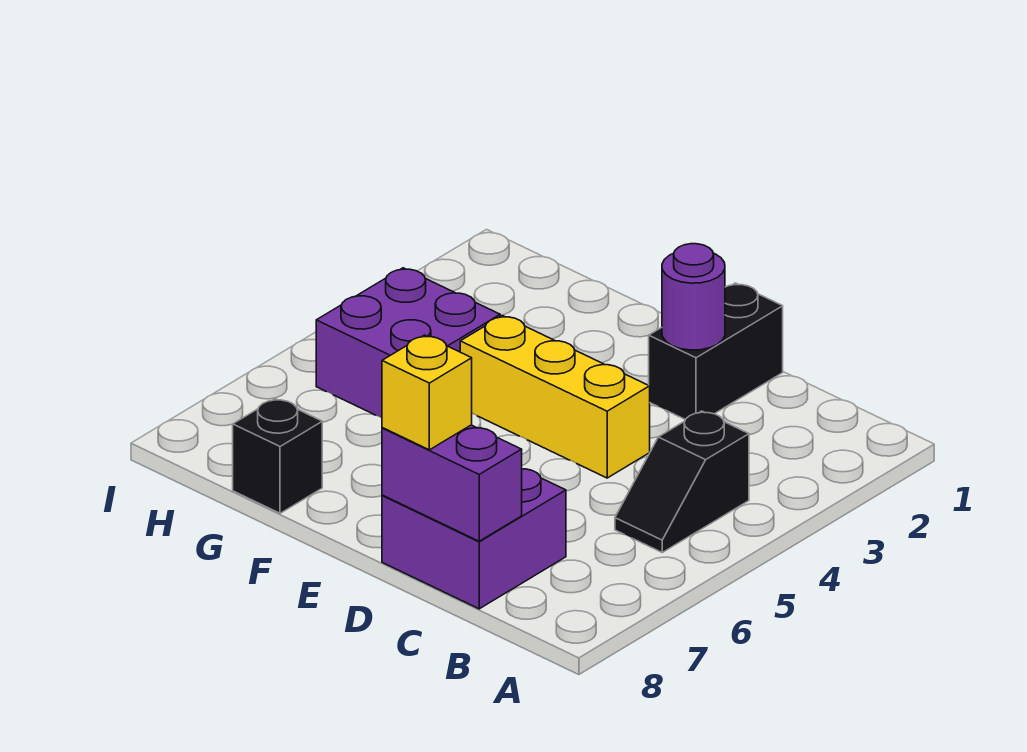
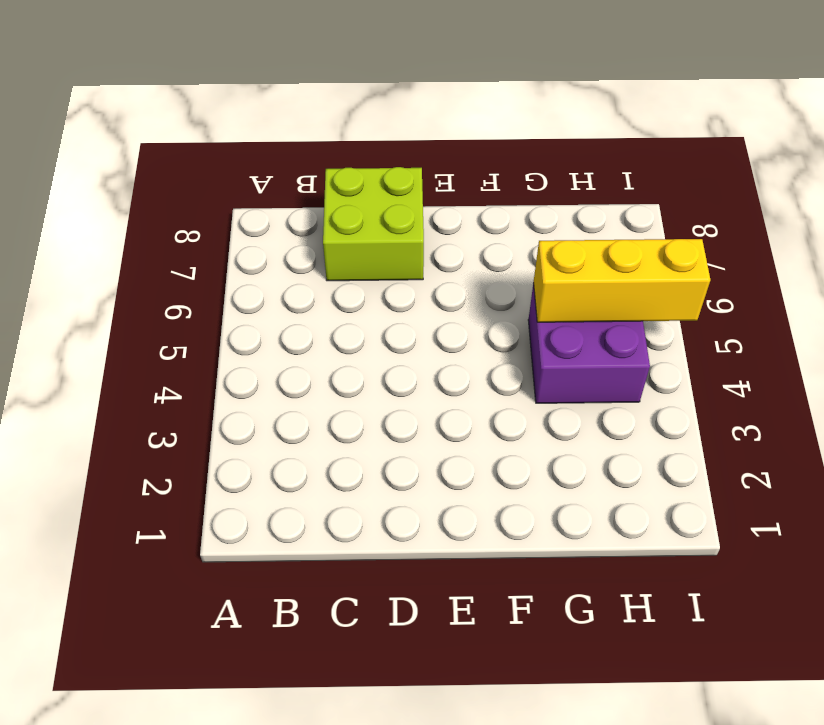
lime 2x2 brick [323,167,424,281] -> purple 2x2 brick [382,469,566,609]
yellow 1x3 brick [534,239,710,322] -> yellow 1x3 brick moved to [460,316,650,478]
none -> black 1x2 slope [615,411,749,552]
none -> black 1x2 brick [649,283,783,419]

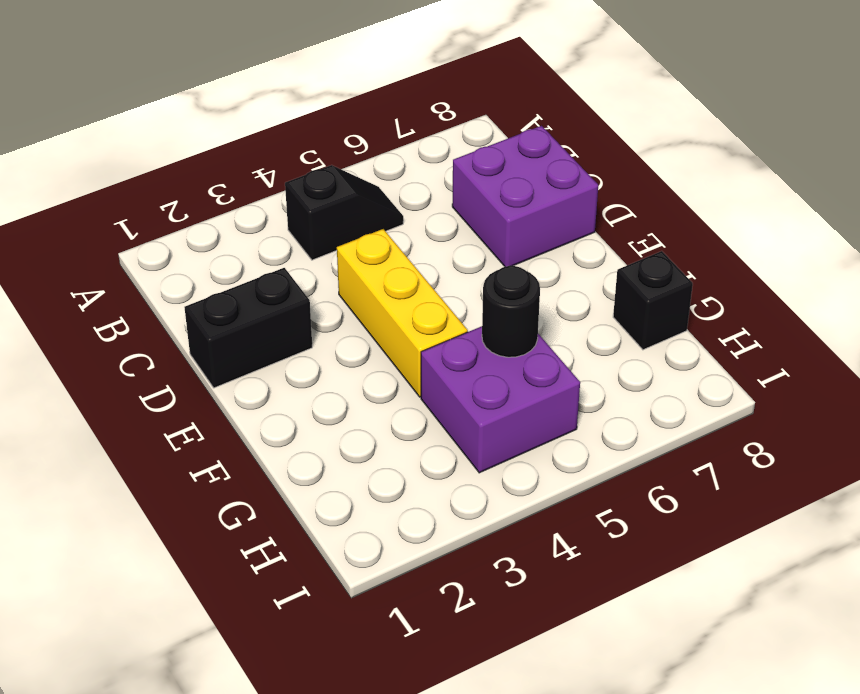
black 1x1 round brick [482,266,540,357] -> none
none -> purple 1x2 brick [382,425,522,541]
none -> purple 1x1 round brick [662,244,725,350]

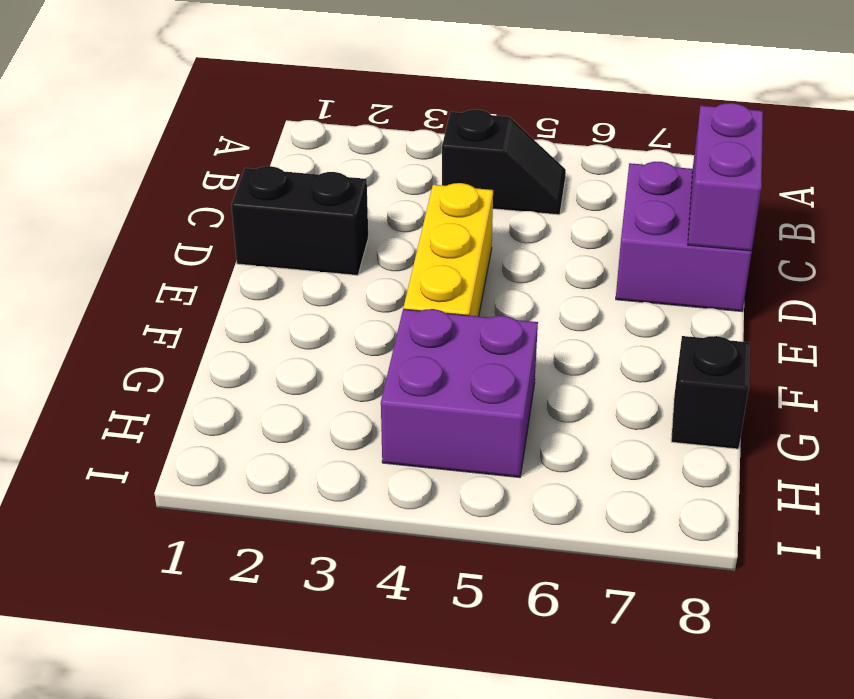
none -> purple 1x1 round brick [662,244,725,350]
none -> yellow 1x1 brick [382,335,472,450]

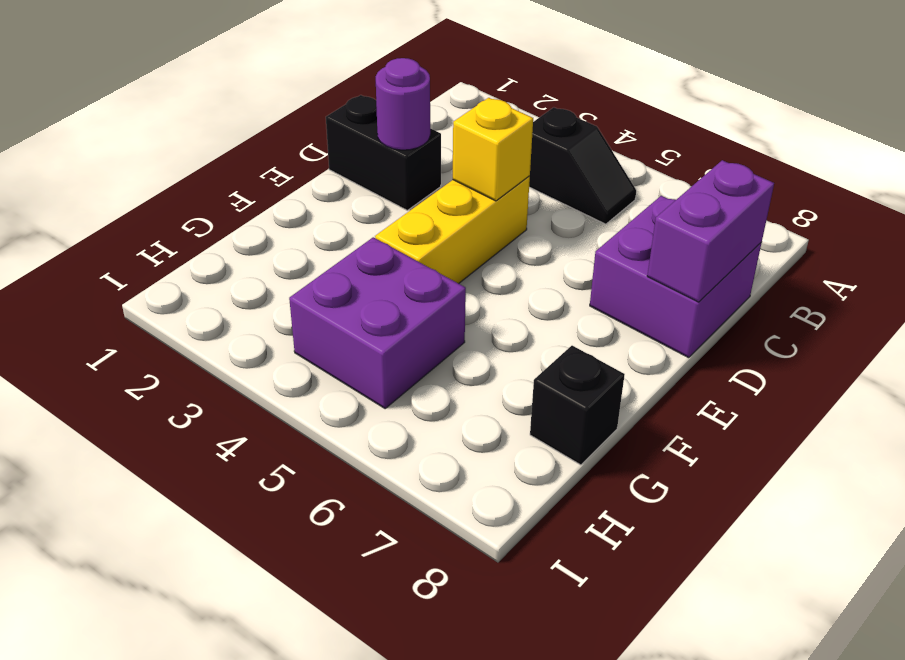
yellow 1x1 brick [453,98,533,201] -> yellow 1x1 brick moved to [382,335,472,450]

